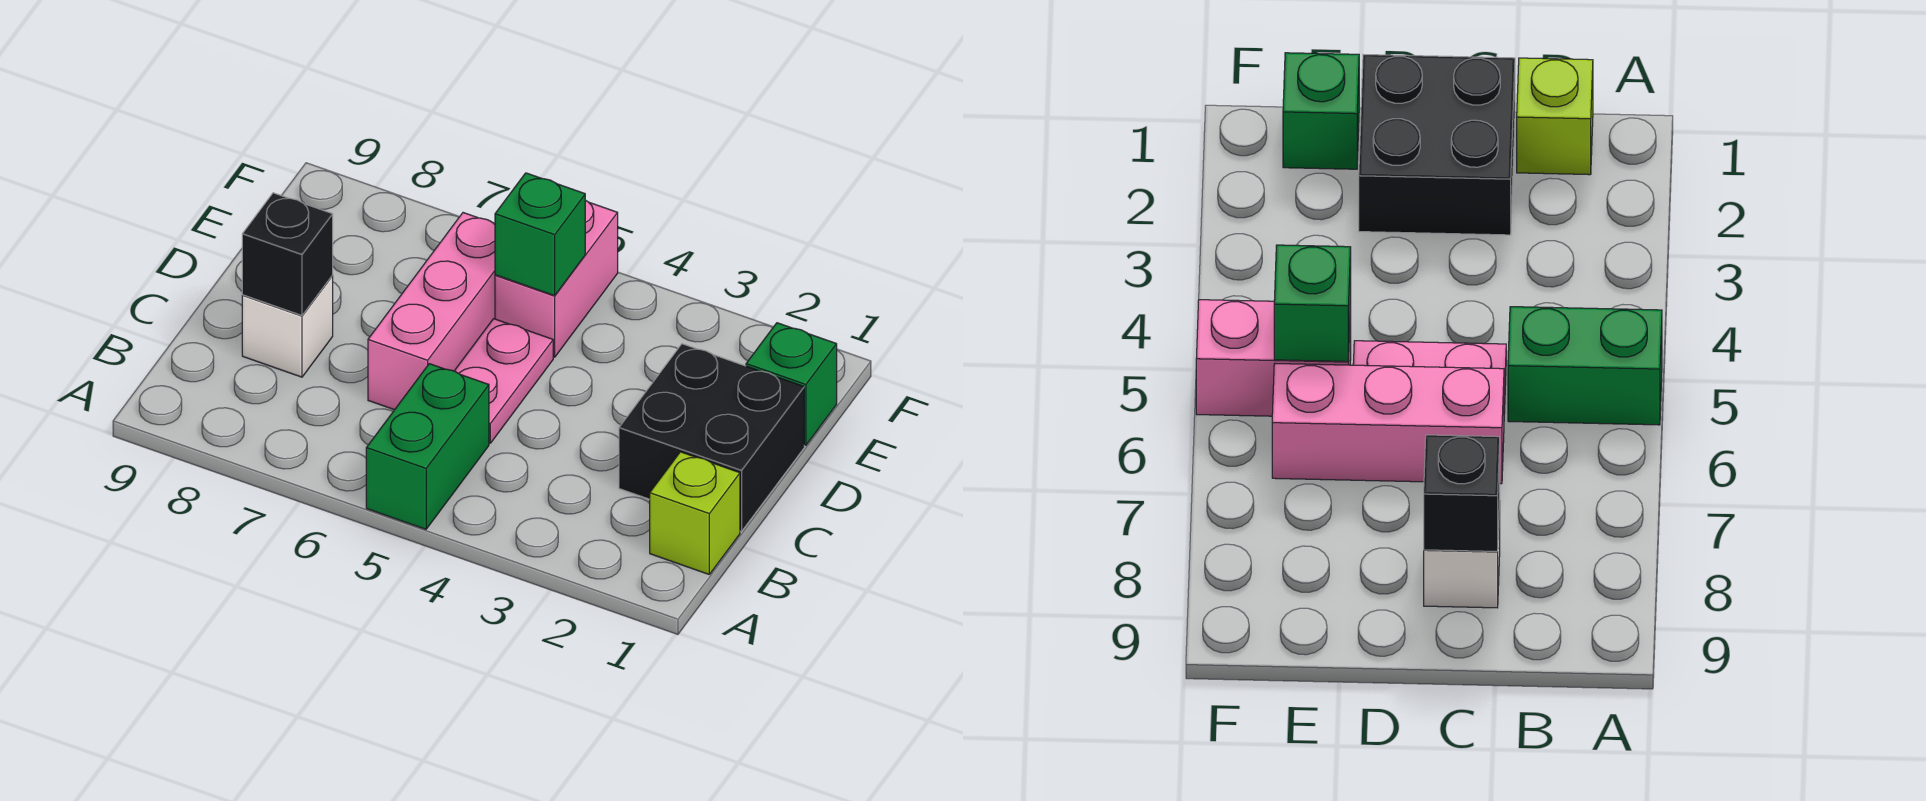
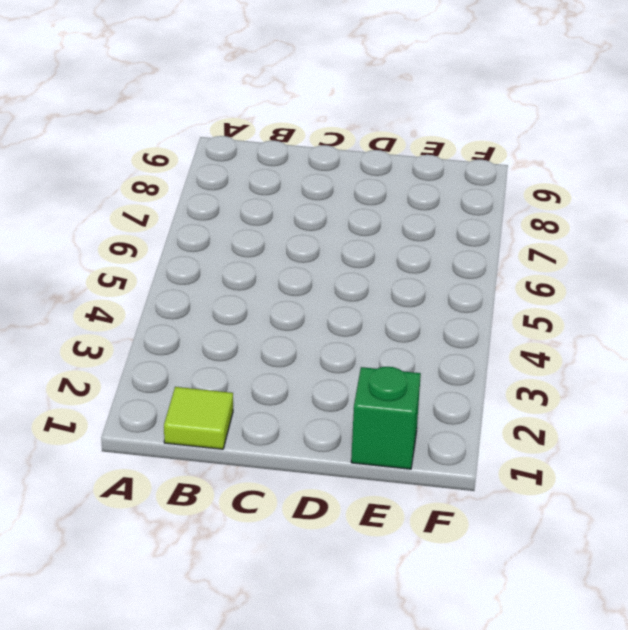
lime 1x1 tile [164,387,233,449] -> lime 1x1 brick [650,452,740,574]
none -> green 1x2 brick [366,364,489,529]
none -> black 2x2 brick [619,344,804,531]

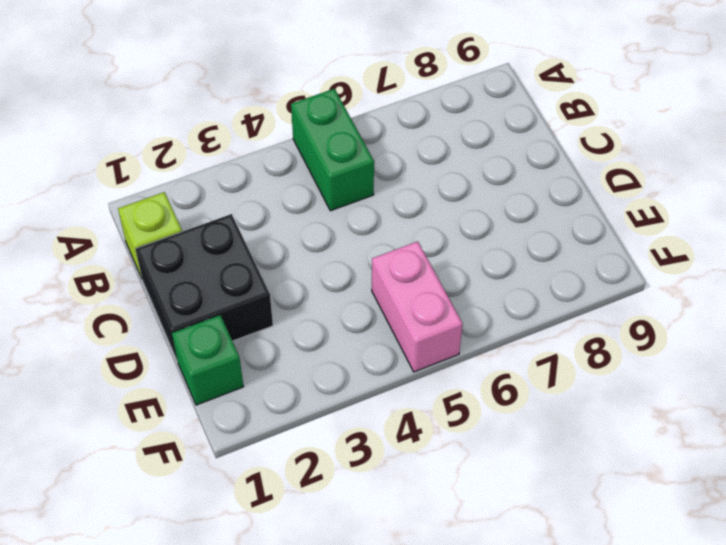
none -> pink 1x2 plate [455,319,553,443]
none -> pink 1x3 brick [368,213,495,410]

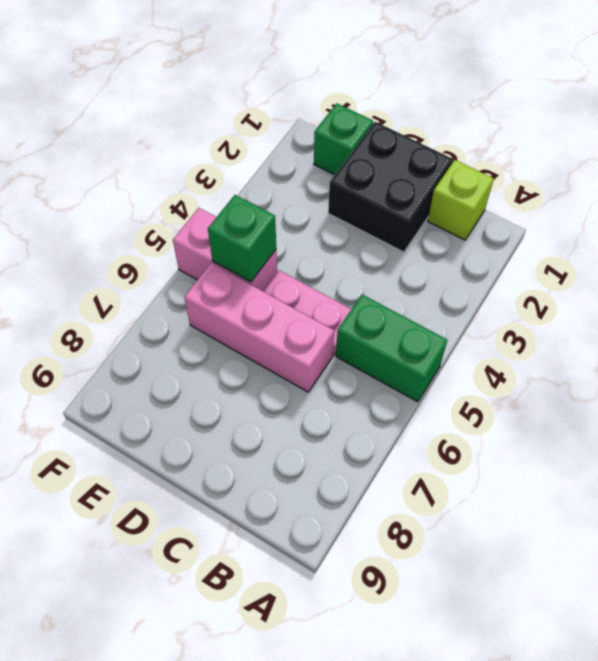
none -> white 1x1 brick [242,276,333,377]
none -> black 1x1 brick [242,193,333,315]

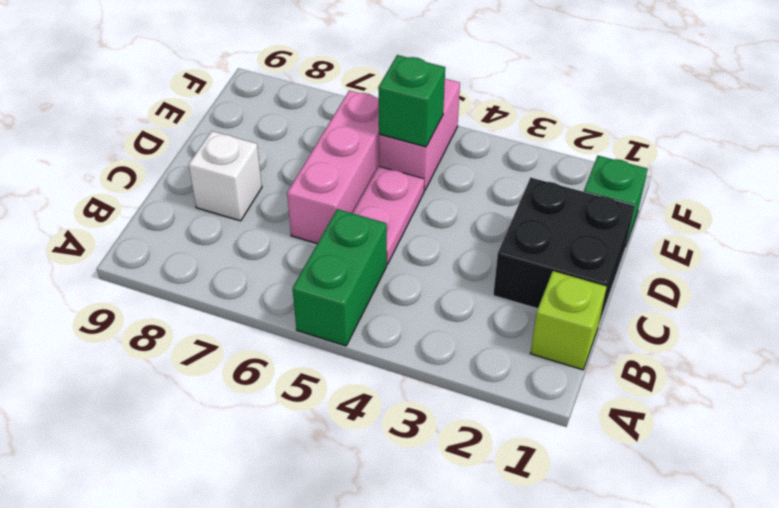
none -> black 1x1 brick [242,193,333,315]

